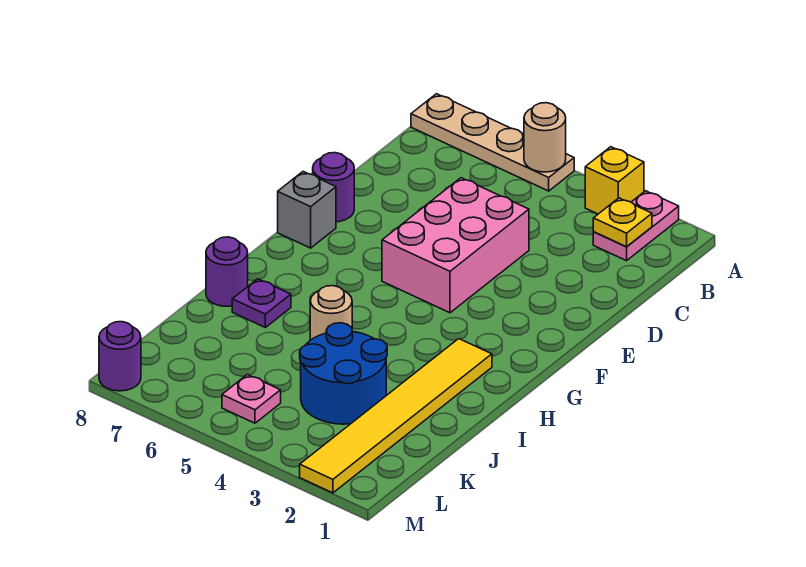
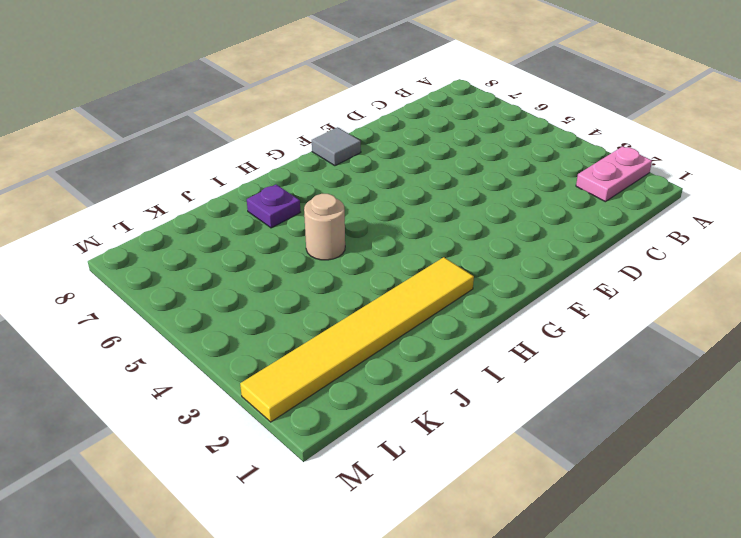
grey 1x1 tile [312,127,361,166] -> grey 1x1 brick [278,172,336,248]
none -> yellow 1x1 brick [585,147,644,214]
none -> tan 1x4 plate [411,94,574,191]
none -> pink 2x3 brick [382,178,529,313]

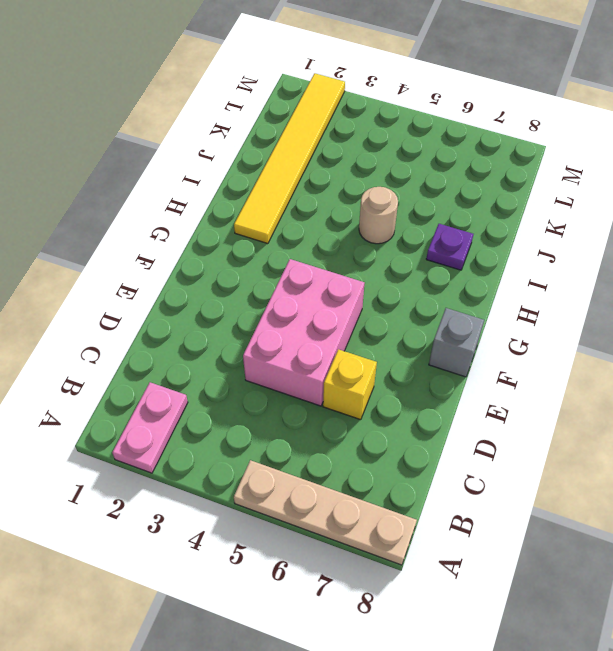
yellow 1x1 brick [323,349,377,420] -> yellow 1x1 brick moved to [585,147,644,214]
none -> purple 1x1 round brick [313,153,354,222]
none -> purple 1x1 round brick [206,237,248,306]
none -> blue 2x2 round brick [300,323,387,424]

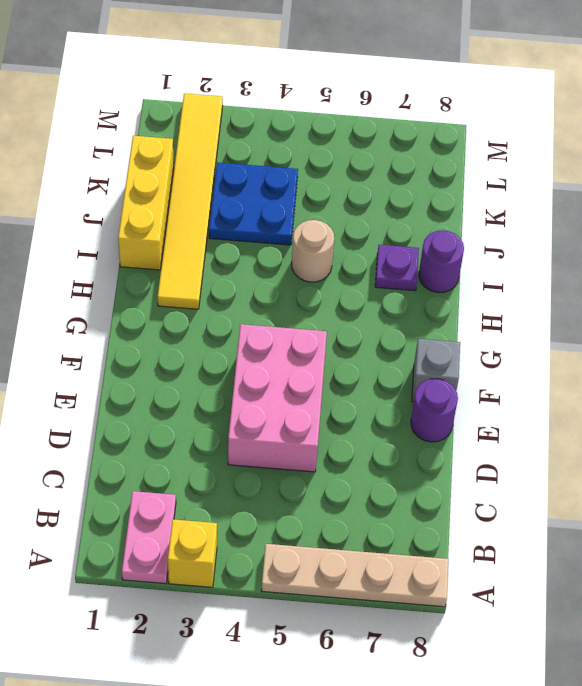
yellow 1x3 brick [118,136,174,270] -> none
blue 2x2 plate [209,162,298,245] -> blue 2x2 round brick [300,323,387,424]
none -> pink 1x1 plate [222,375,281,423]
none -> purple 1x1 round brick [99,322,141,391]
none -> tan 1x1 round brick [524,103,566,172]

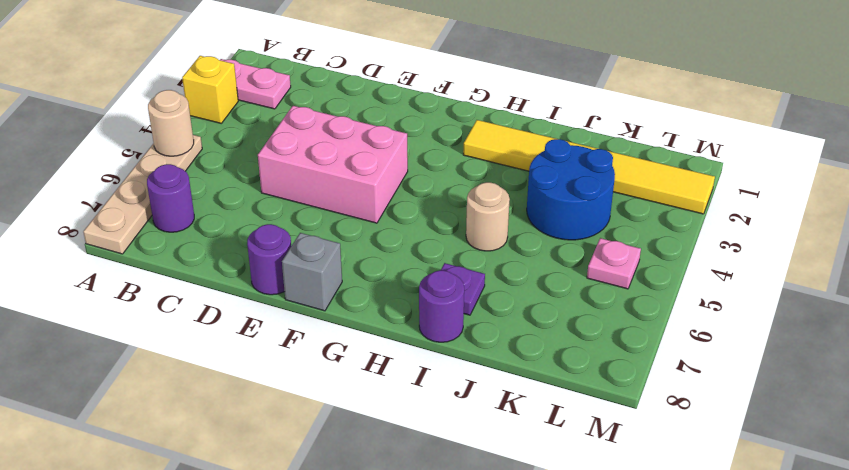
purple 1x1 round brick [147,164,194,232] -> purple 1x1 round brick moved to [99,322,141,391]
none -> yellow 1x1 plate [593,198,652,247]

